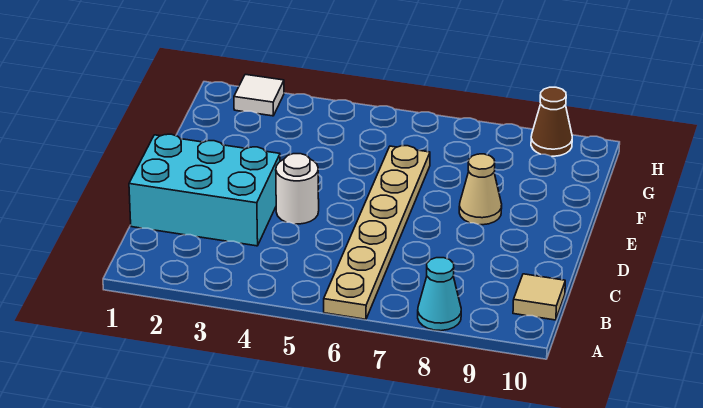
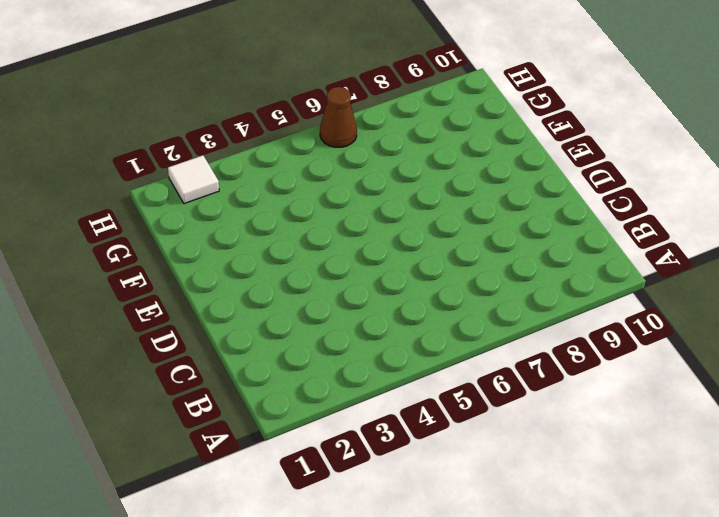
brown 1x1 cone [320,87,357,147] -> brown 1x1 cone moved to [531,87,572,156]
none -> tan 1x6 plate [324,146,430,319]
none -> cyan 1x1 cone [418,258,461,331]

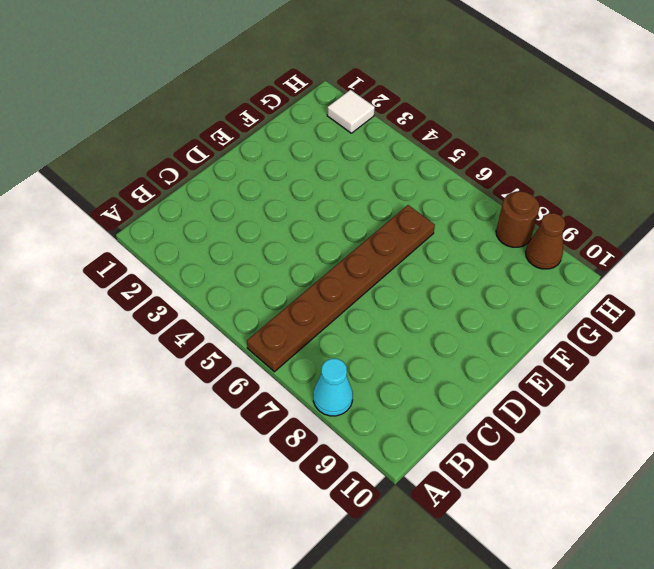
brown 1x6 plate [247,205,435,372] -> tan 1x6 plate [324,146,430,319]
brown 1x1 round brick [496,191,540,247] -> none
none -> tan 1x1 tile [513,274,565,320]
none -> cyan 2x3 brick [129,134,280,246]

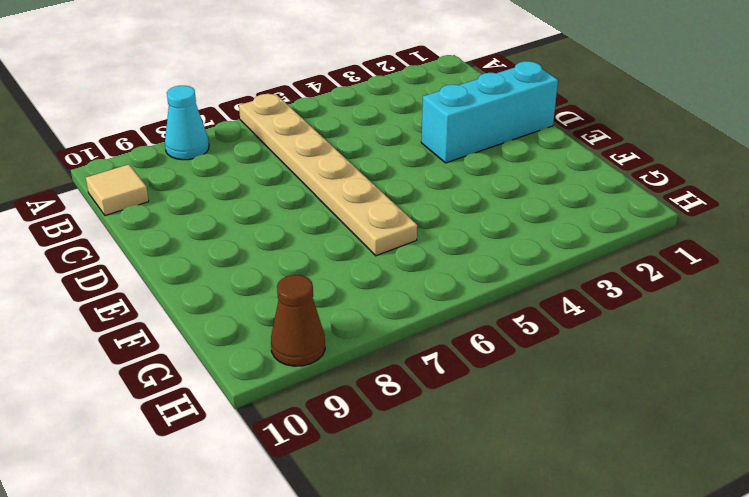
cyan 1x3 brick [421,61,558,163] -> cyan 2x3 brick [129,134,280,246]
none -> white 1x1 round brick [276,154,319,224]
none -> tan 1x1 cone [459,154,502,225]

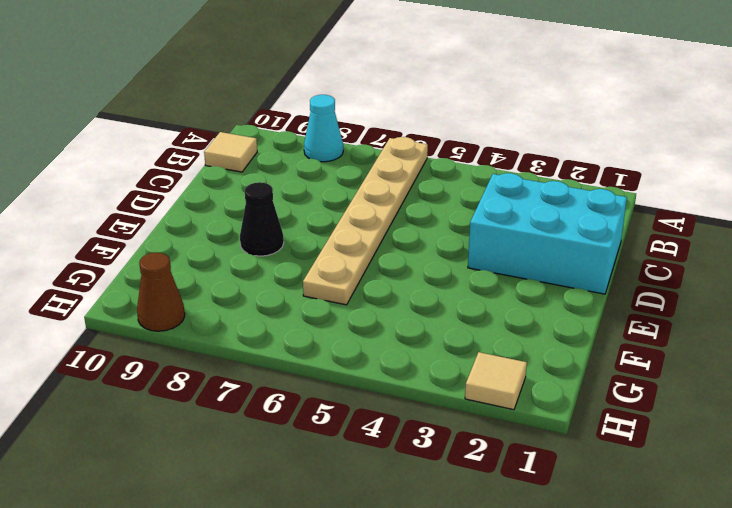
black 1x1 cone [240,182,284,256] -> tan 1x1 cone [459,154,502,225]
tan 1x1 tile [465,352,527,410] -> white 1x1 tile [234,74,284,116]
none -> white 1x1 round brick [276,154,319,224]

